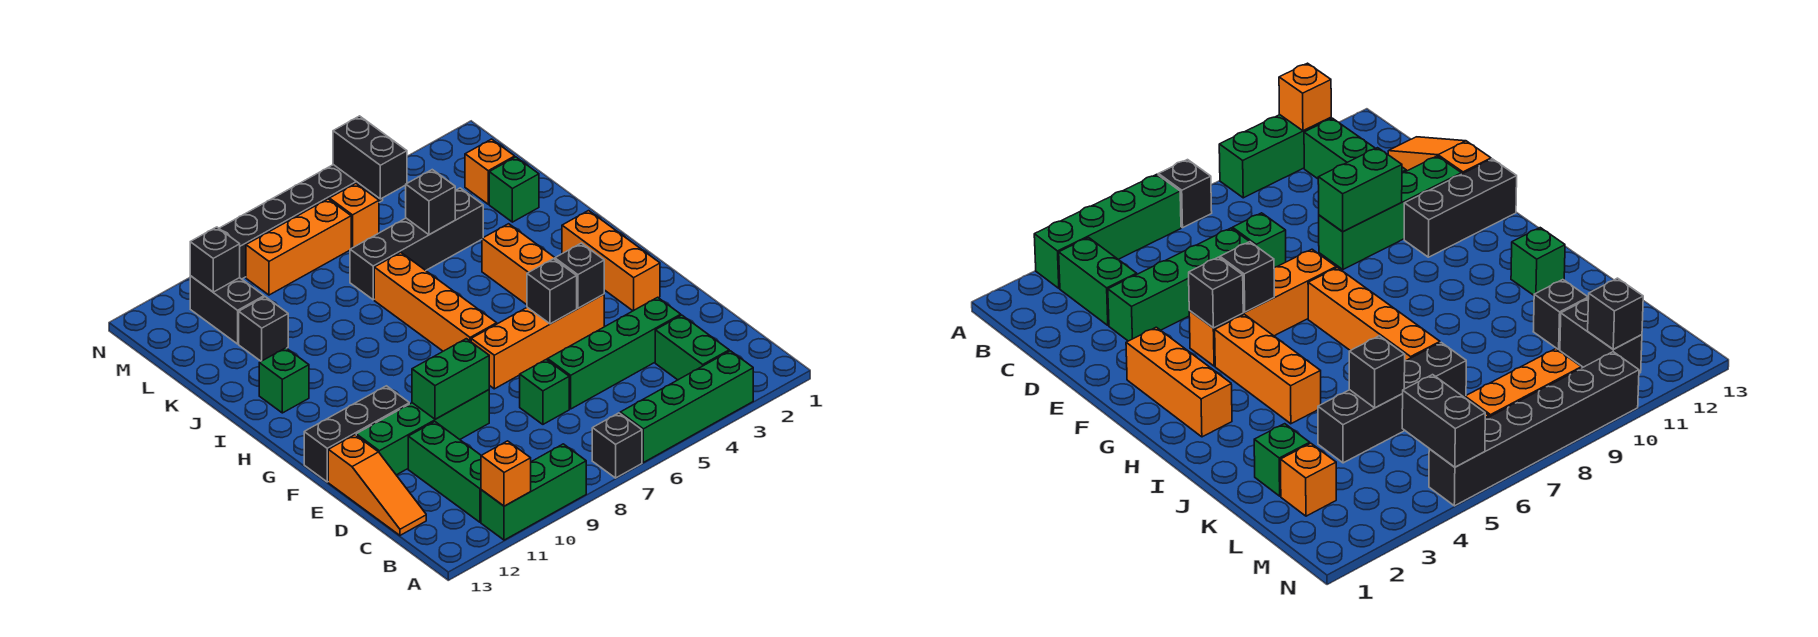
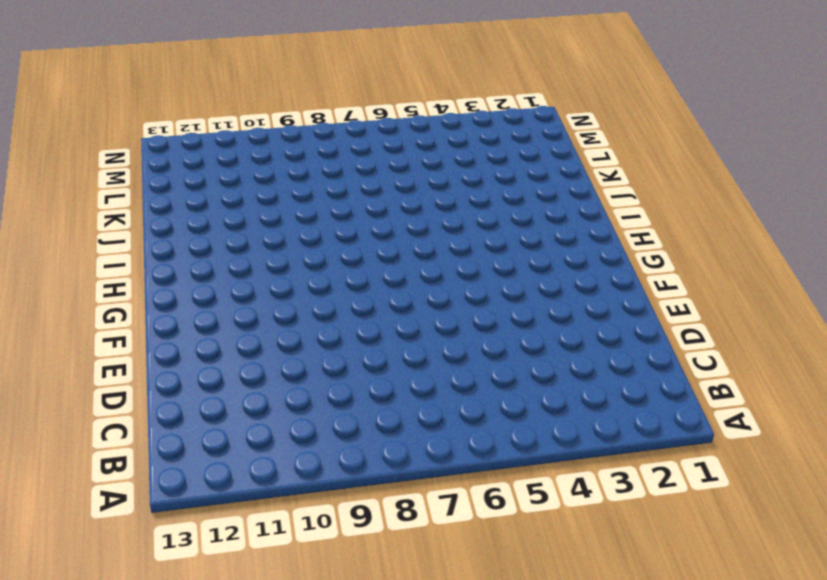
none -> green 1x4 brick [620,351,753,462]
none -> black 1x1 brick [592,413,642,478]
none -> green 1x3 brick [481,444,586,540]
none -> green 1x2 brick [655,315,729,380]

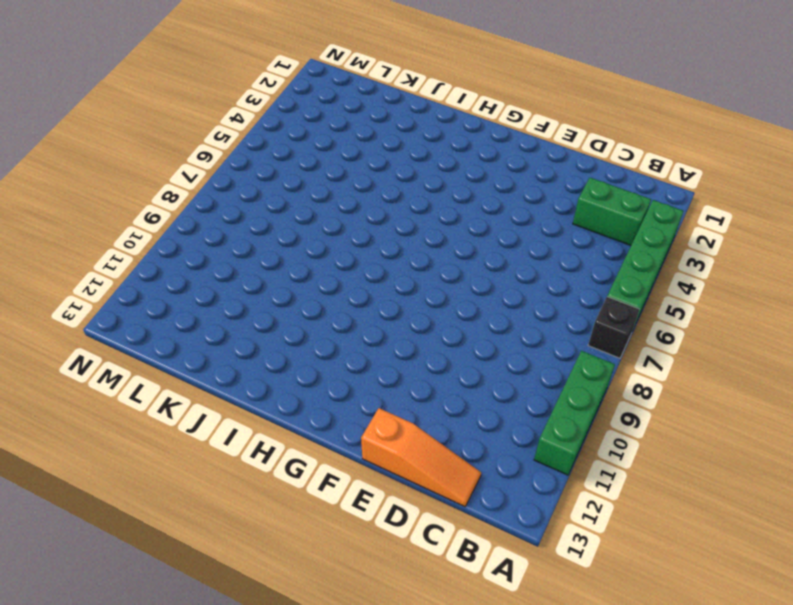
none -> green 1x3 brick [408,422,481,522]
none -> green 1x4 brick [548,297,681,409]
none -> green 1x1 brick [520,359,569,424]
none -> green 1x4 brick [356,390,489,475]

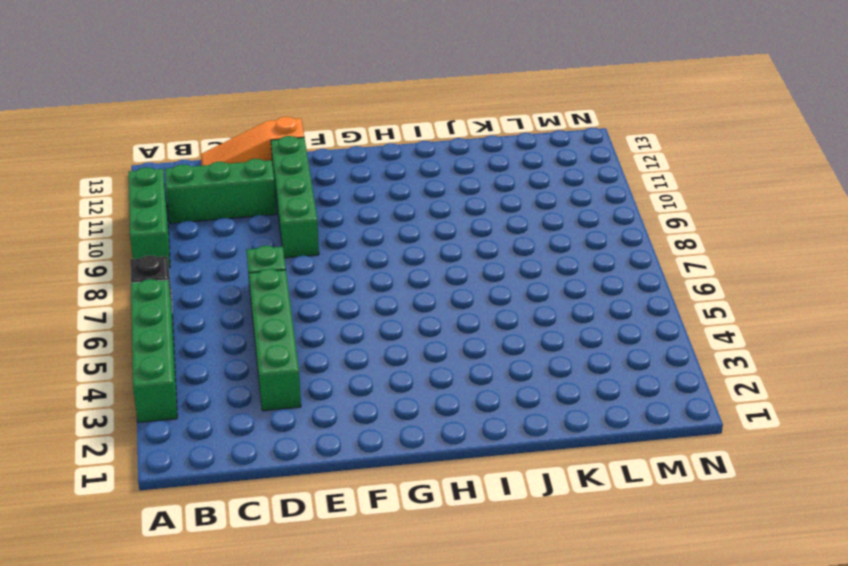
none -> green 1x2 brick [655,315,729,380]
none -> orange 1x3 brick [562,211,660,311]
none -> orange 1x4 brick [471,294,604,389]
none -> black 1x3 brick [304,386,409,482]

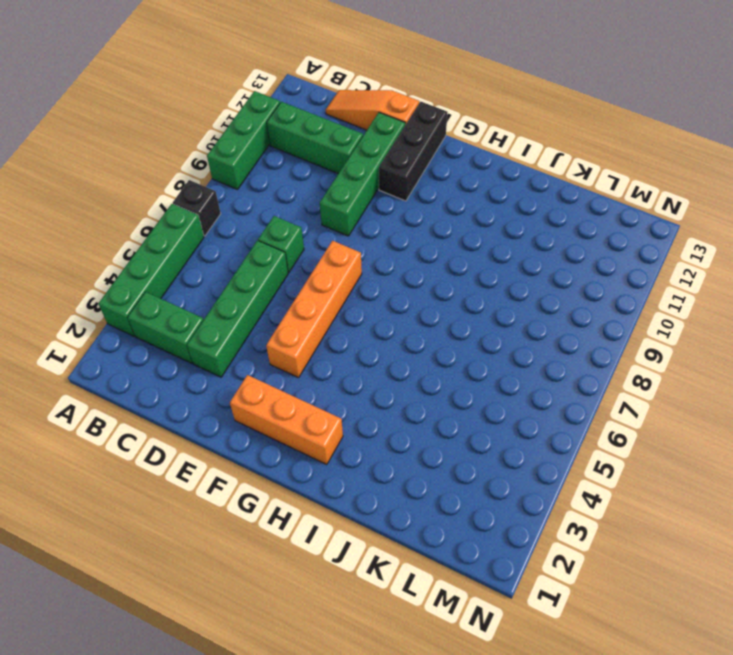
none -> orange 1x3 brick [482,224,555,305]
none -> orange 1x4 brick [374,253,497,351]
none -> green 1x1 brick [259,348,309,413]
none -> green 1x1 brick [489,157,539,222]

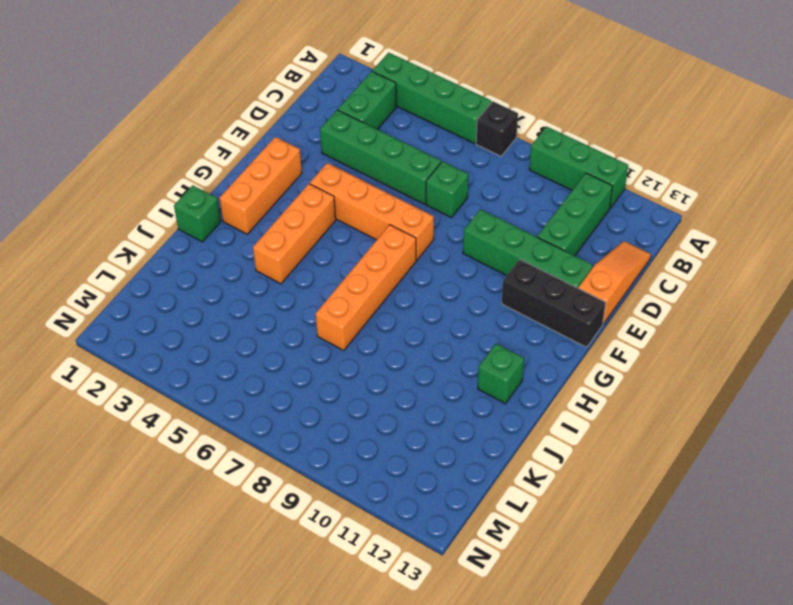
green 1x1 brick [174,185,221,242] -> green 1x1 brick moved to [489,157,539,222]
none -> black 1x4 brick [350,188,483,300]
none -> black 1x1 brick [239,297,288,361]
none -> orange 1x1 brick [465,139,515,204]
none -> black 1x2 brick [190,276,264,344]

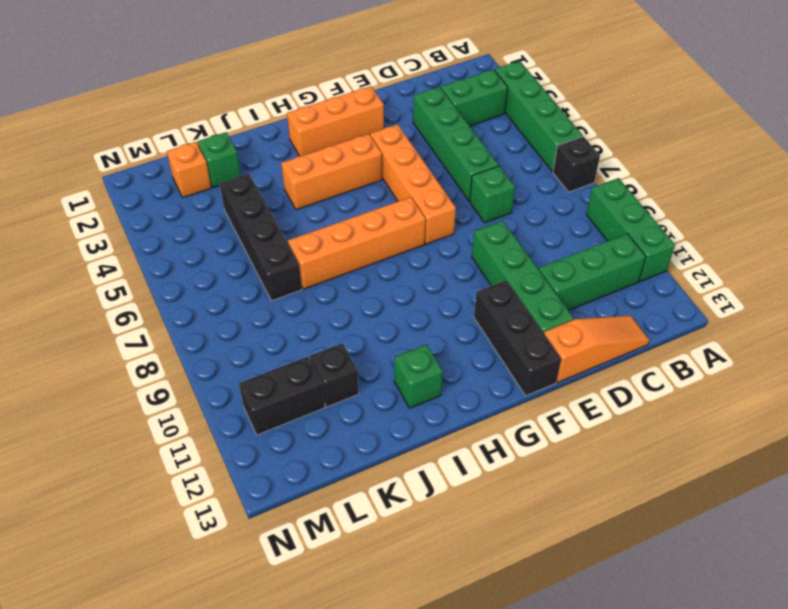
none -> orange 1x1 brick [329,184,379,248]
none -> orange 1x3 brick [246,199,351,295]
none -> black 1x6 brick [219,165,383,279]
none -> orange 1x1 brick [481,441,531,506]

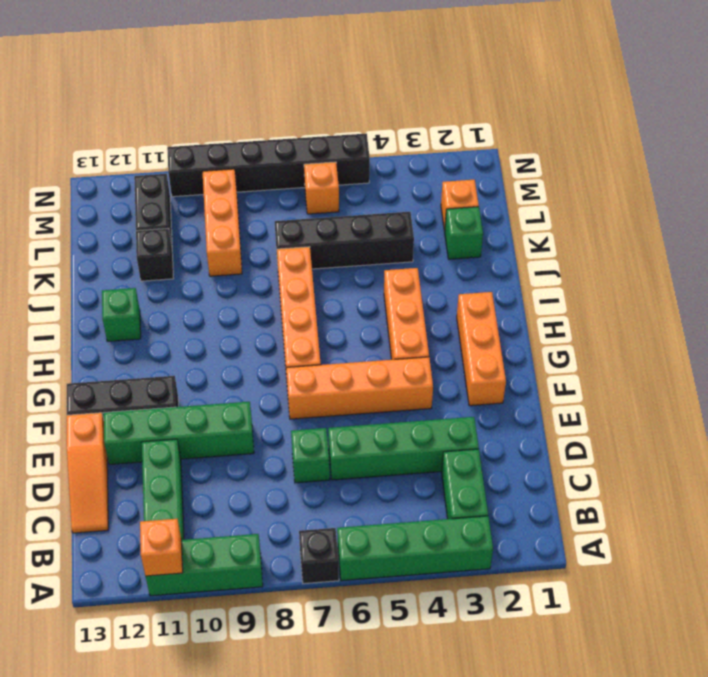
orange 1x3 brick [203,169,242,276] -> orange 1x3 brick turned to [246,199,351,295]
none -> green 1x2 brick [412,339,489,419]
none -> black 1x1 brick [555,243,604,308]
none -> black 1x1 brick [527,259,577,324]
none -> black 1x1 brick [406,170,455,235]

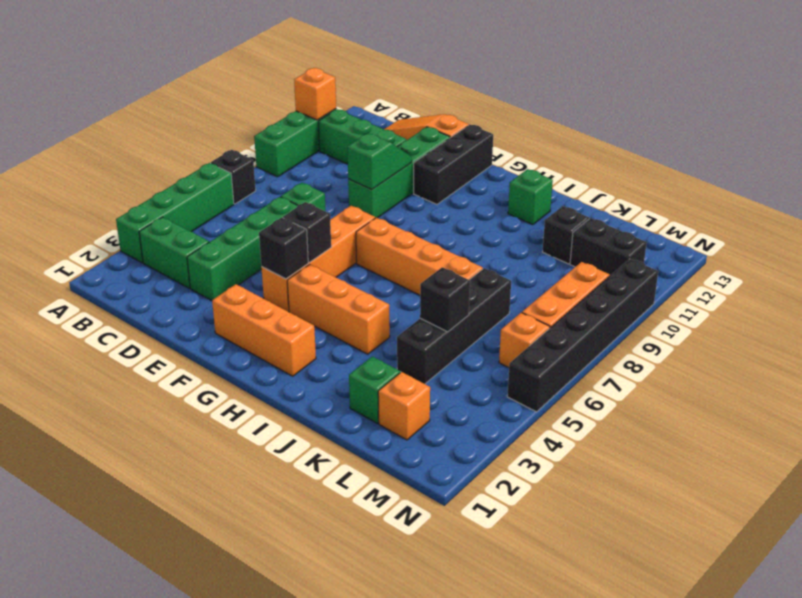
green 1x2 slope [347,133,412,190] -> green 1x2 brick [412,339,489,419]
none -> black 1x2 brick [333,116,407,199]
none -> black 1x1 brick [190,227,240,292]

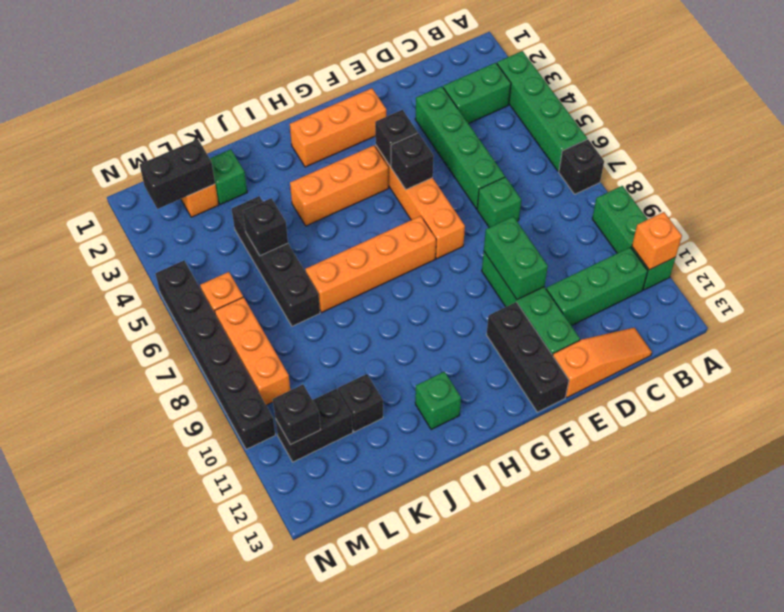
black 1x2 brick [140,139,215,209] -> black 1x2 brick moved to [333,116,407,199]

